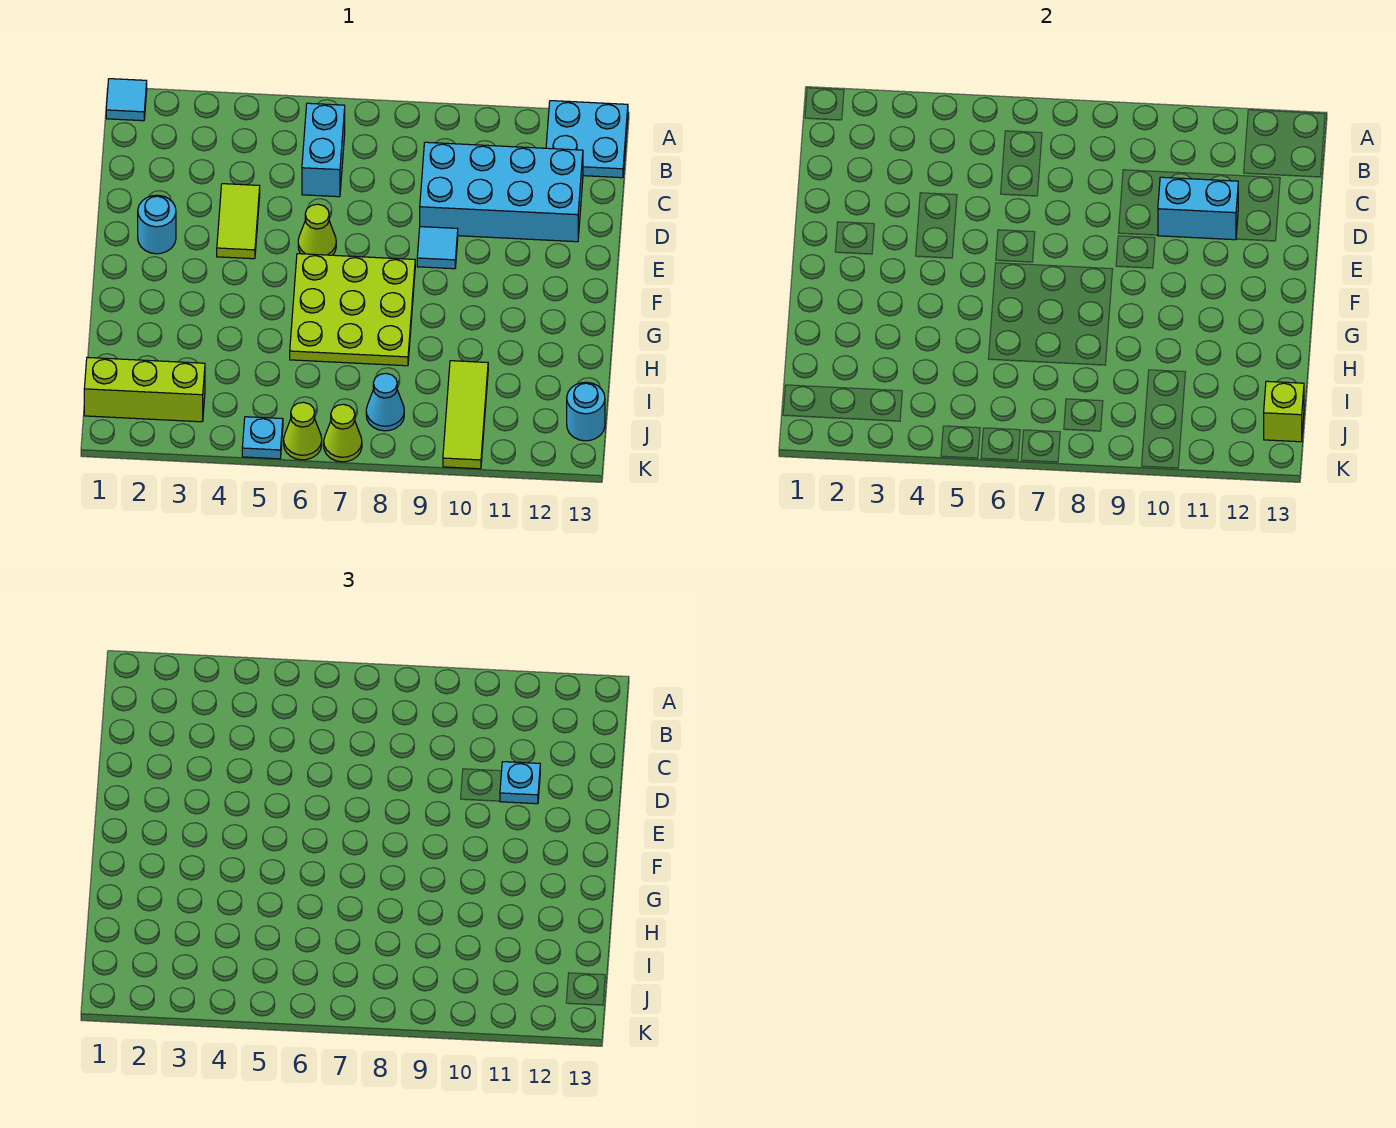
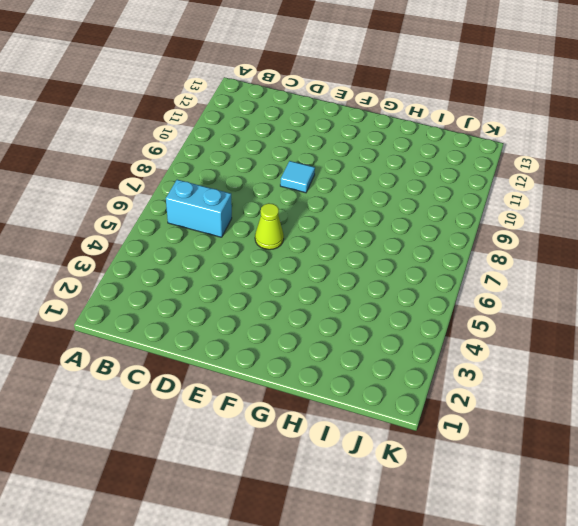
none -> cyan 1x1 tile [106,79,147,121]
none -> cyan 2x2 plate [546,101,628,178]
none -> cyan 2x4 brick [420,142,583,242]

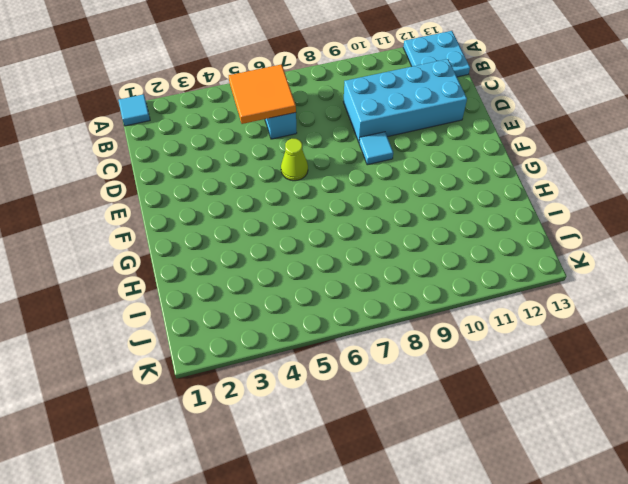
orange 2x2 tile [229,64,296,124] -> none
none -> lime 1x2 tile [217,184,260,259]
none -> cyan 1x1 round brick [138,195,176,254]
none -> lime 3x3 plate [290,254,415,366]

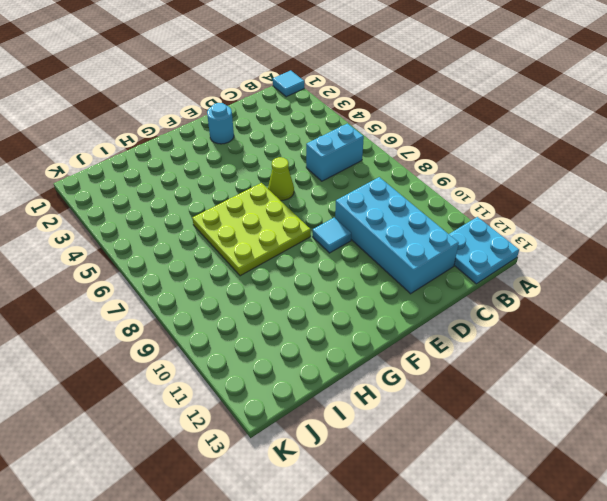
none -> lime 1x2 tile [217,184,260,259]
none -> lime 1x3 tile [443,361,488,469]
none -> lime 1x3 brick [84,357,205,422]

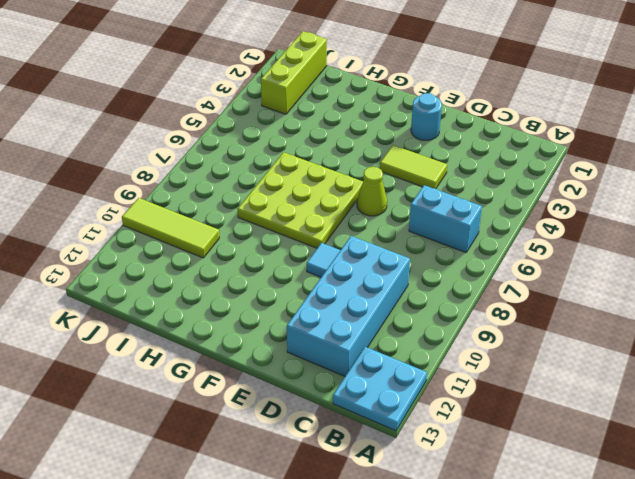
none -> cyan 1x1 tile [106,79,147,121]
none -> cyan 1x1 cone [366,373,404,431]
none -> cyan 1x1 round brick [567,382,605,441]

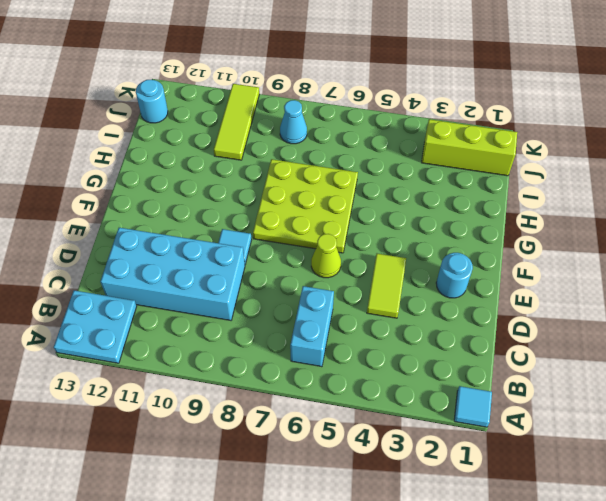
none -> cyan 1x1 plate [242,417,283,459]
none -> lime 1x1 cone [284,402,322,460]
none -> lime 1x1 cone [324,404,362,462]

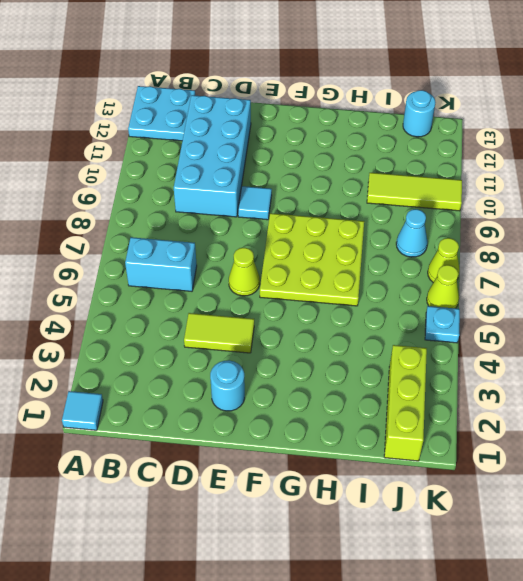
none -> cyan 1x2 brick [1158,177,1238,240]
none -> lime 1x1 brick [1264,381,1304,442]
none -> cyan 1x1 plate [500,762,540,804]

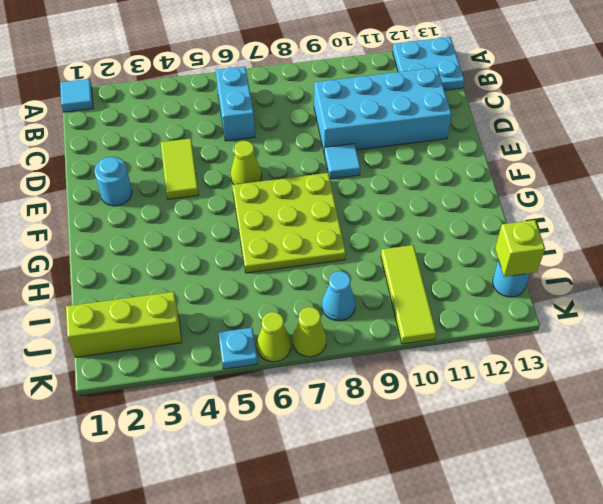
none -> cyan 1x2 brick [1158,177,1238,240]
none -> cyan 1x1 plate [500,762,540,804]

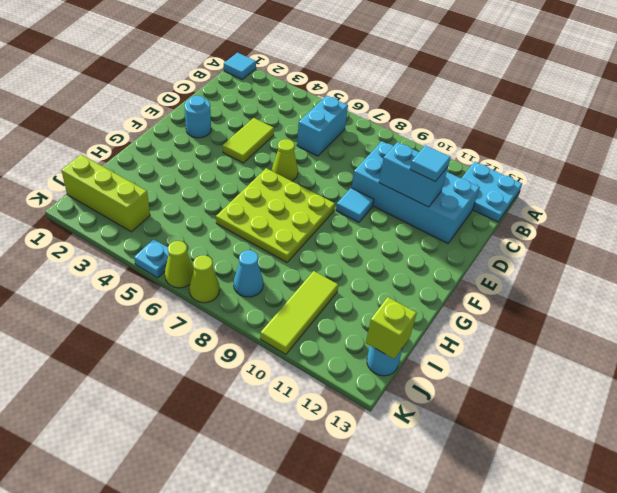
cyan 1x1 tile [410,145,451,182] -> cyan 1x1 plate [500,762,540,804]

